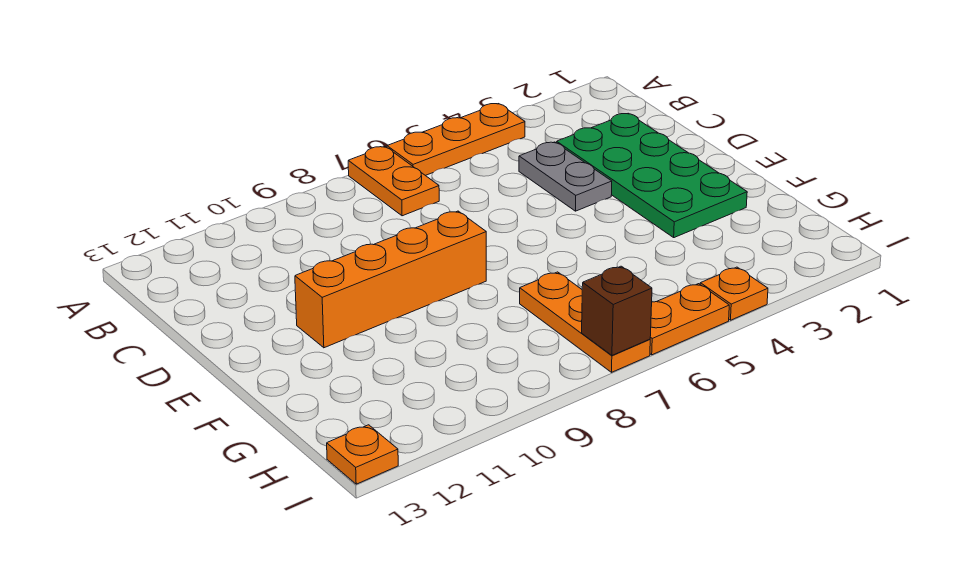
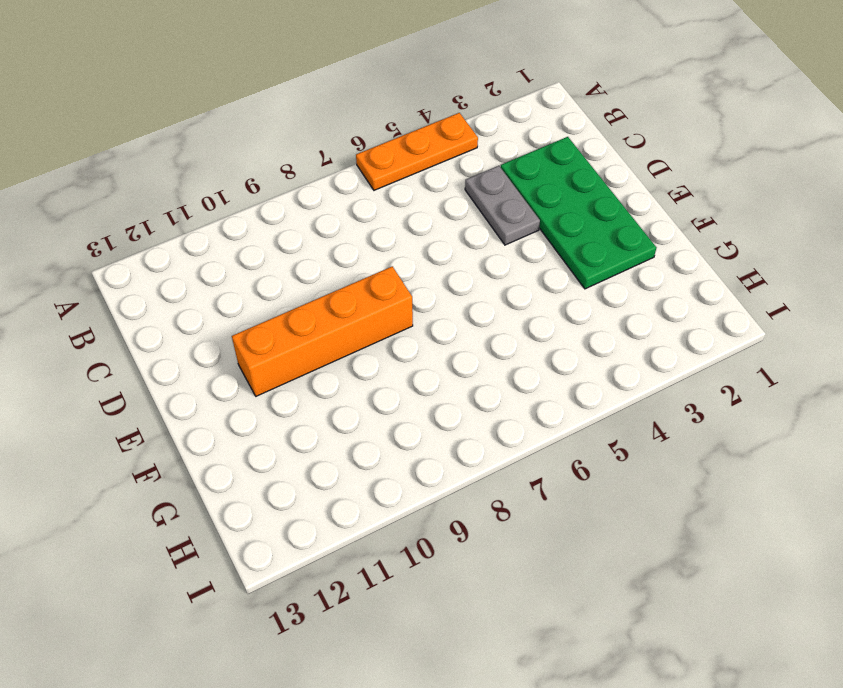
none -> orange 1x2 plate [348,147,439,216]
none -> orange 1x3 plate [520,272,650,372]

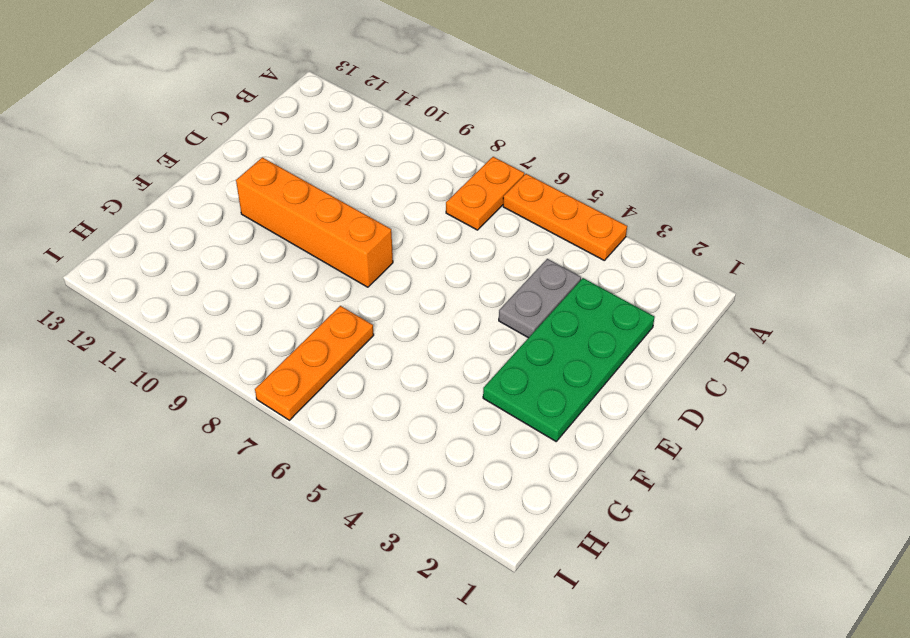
none -> orange 1x1 plate [700,267,768,320]
none -> orange 1x2 plate [650,284,729,355]

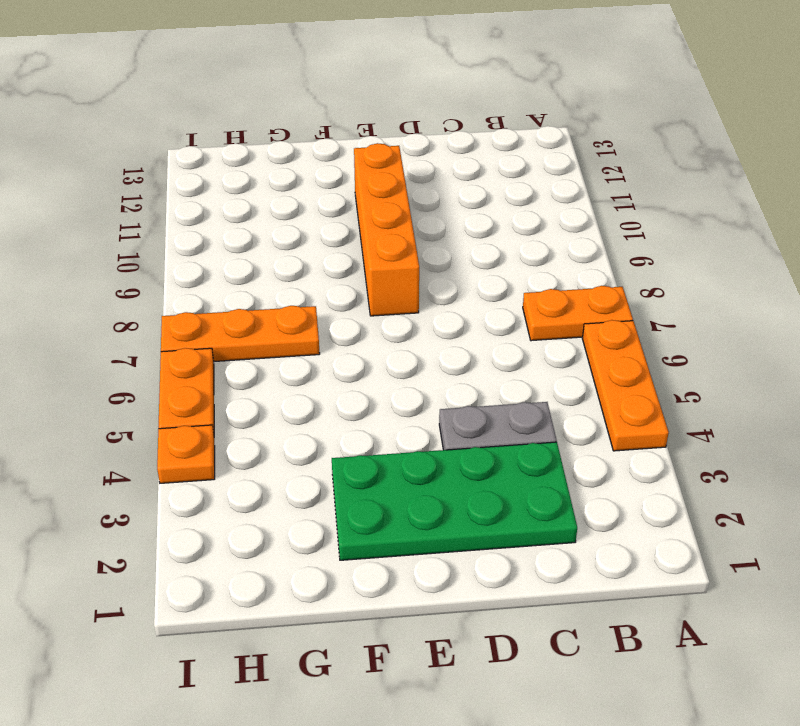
none -> orange 1x1 plate [327,425,398,484]
none -> brown 1x1 brick [582,266,652,355]

